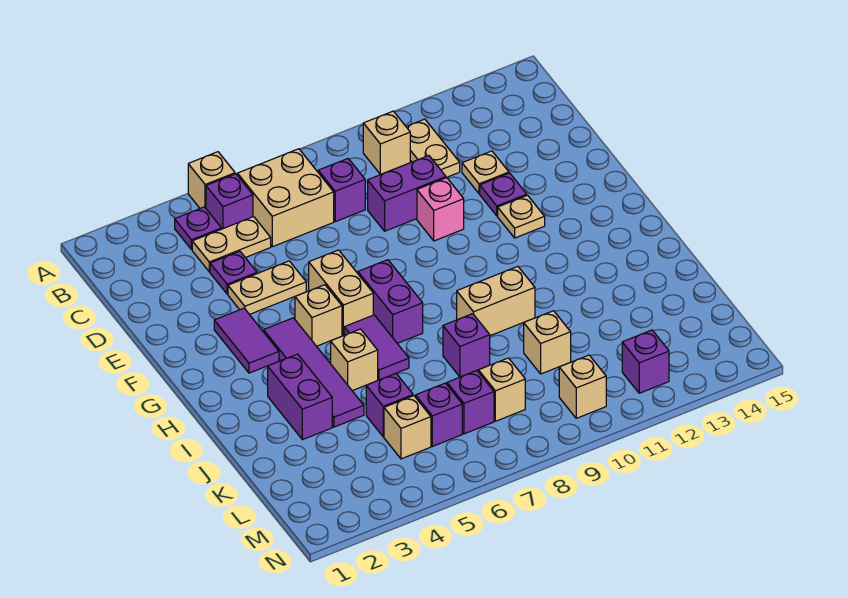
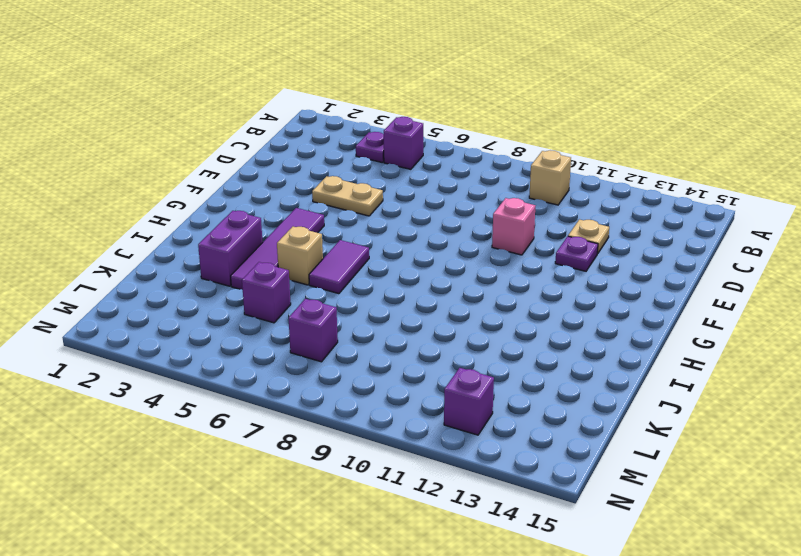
none -> tan 1x1 brick [188,152,235,208]
none -> tan 2x2 brick [237,149,334,247]
none -> tan 1x2 plate [406,119,460,178]
none -> tan 1x2 plate [192,217,271,272]

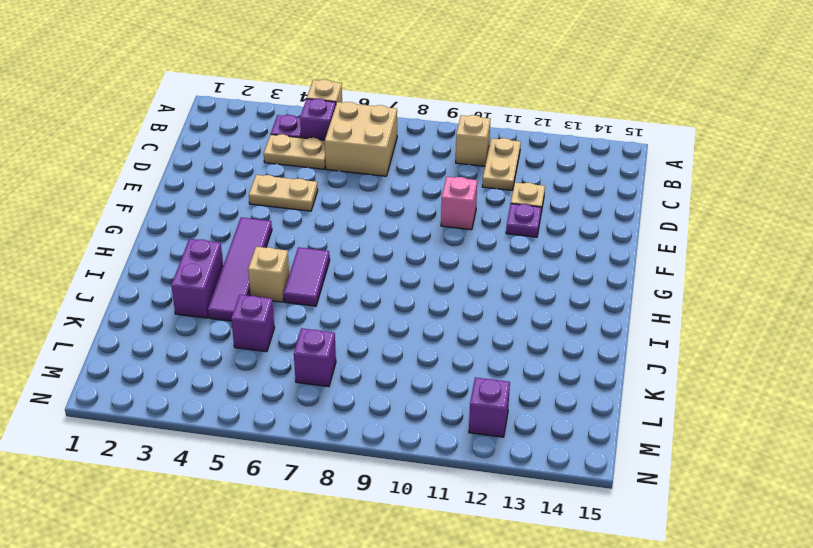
none -> purple 1x1 brick [318,159,365,222]
none -> purple 1x1 plate [210,251,257,294]
none -> purple 1x2 brick [368,156,446,231]
none -> purple 1x2 tile [214,308,279,373]

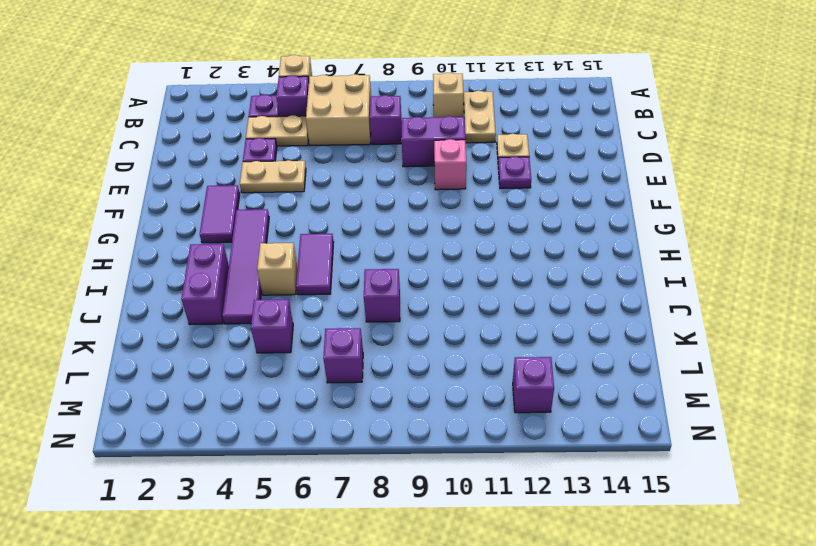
none -> tan 1x2 brick [309,250,373,336]
none -> tan 1x1 plate [498,195,545,238]
none -> tan 1x1 brick [295,285,342,346]
none -> purple 1x2 brick [358,260,423,343]

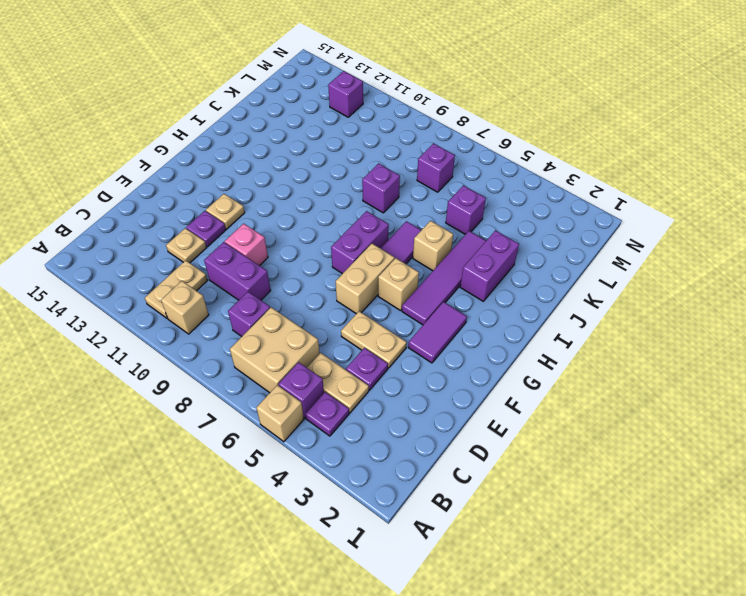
none -> tan 1x2 brick [457,267,535,336]
none -> tan 1x1 brick [524,311,571,374]
none -> tan 1x1 brick [384,396,431,459]
none -> purple 1x1 brick [416,383,462,446]

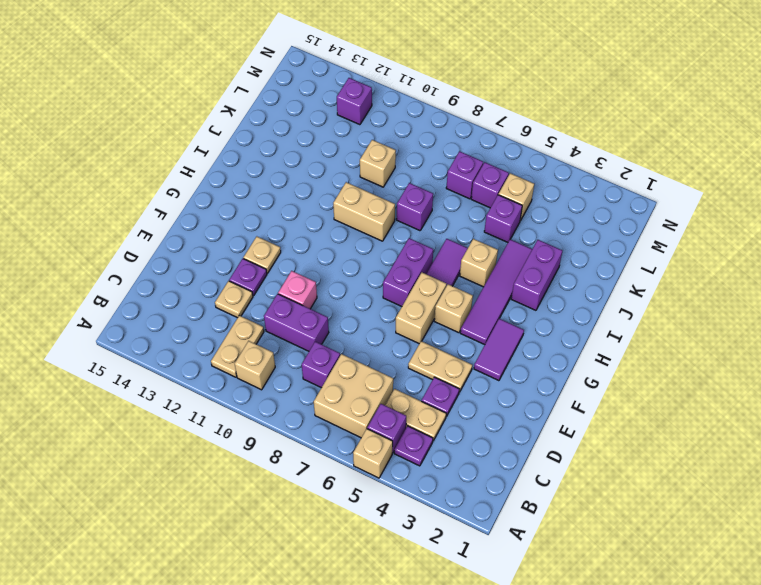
none -> tan 1x1 brick [478,358,525,421]
none -> tan 1x1 brick [559,355,606,418]

